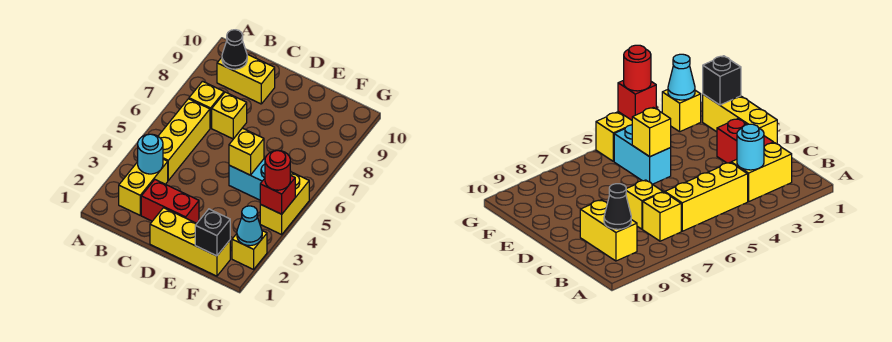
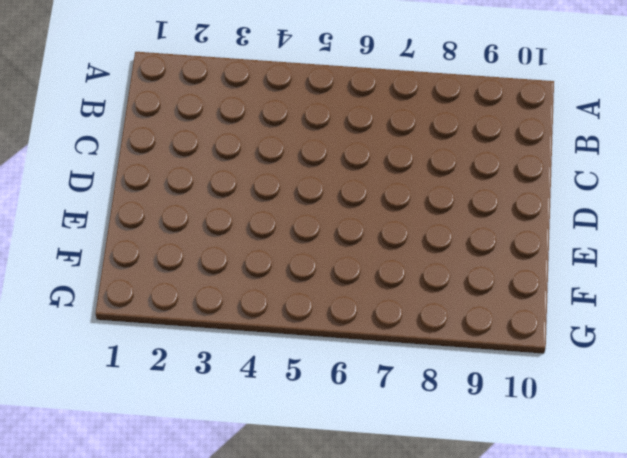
none -> yellow 1x2 brick [119,159,168,215]
none -> yellow 1x3 brick [158,99,210,180]
none -> yellow 1x1 brick [189,81,224,128]

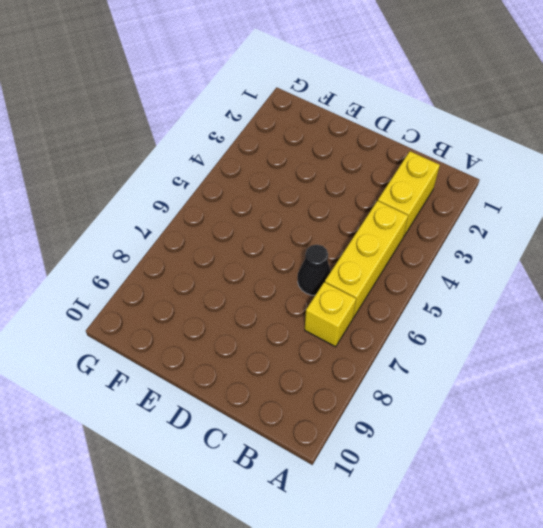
black 1x1 cone [298,245,331,295] -> black 1x1 cone moved to [222,30,247,69]
none -> yellow 1x2 brick [217,54,275,104]
none -> red 1x2 brick [141,180,199,223]
none -> yellow 1x1 brick [212,92,247,139]

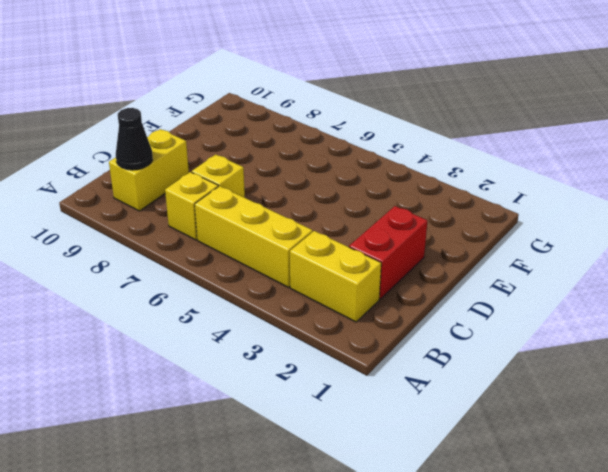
none -> yellow 1x3 brick [150,208,230,276]
none -> cyan 1x2 brick [229,159,265,200]
none -> yellow 1x1 brick [232,231,267,269]

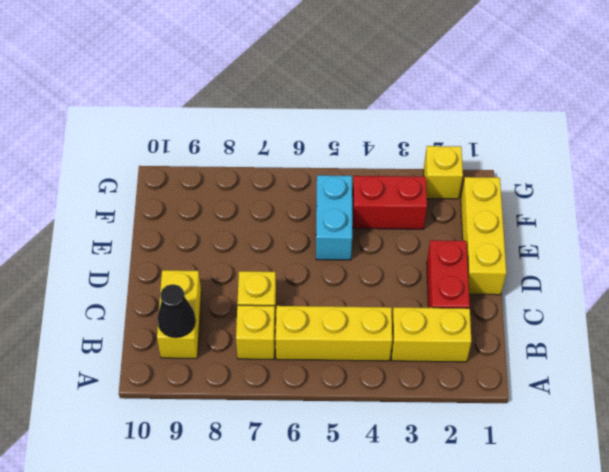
red 1x2 brick [353,176,427,229] -> none
none -> yellow 1x2 brick [260,172,309,235]
none -> cyan 1x1 round brick [138,134,163,174]
none -> yellow 1x1 brick [229,128,264,175]

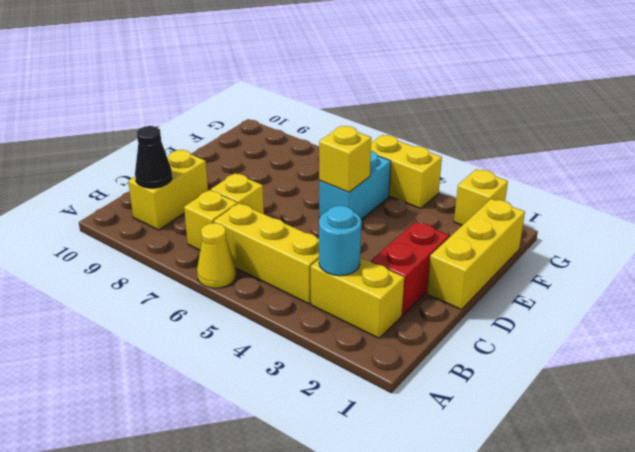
yellow 1x1 cone [197,223,236,288] -> none
none -> black 1x1 brick [195,209,230,256]
none -> cyan 1x1 cone [237,206,262,246]
none -> red 1x1 brick [260,175,295,214]

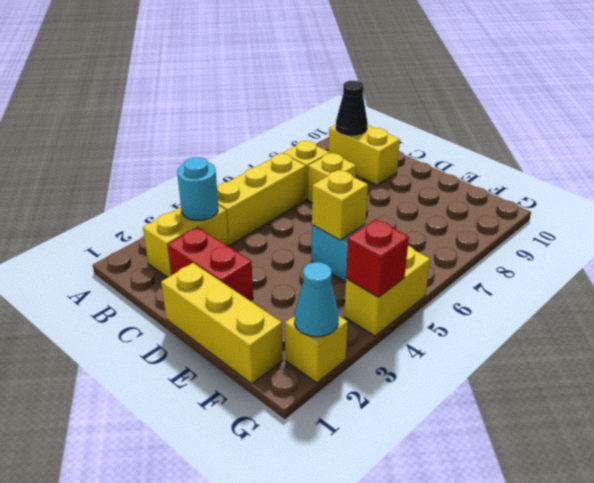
none -> black 1x1 brick [195,209,230,256]
none -> red 1x1 round brick [265,151,290,190]

